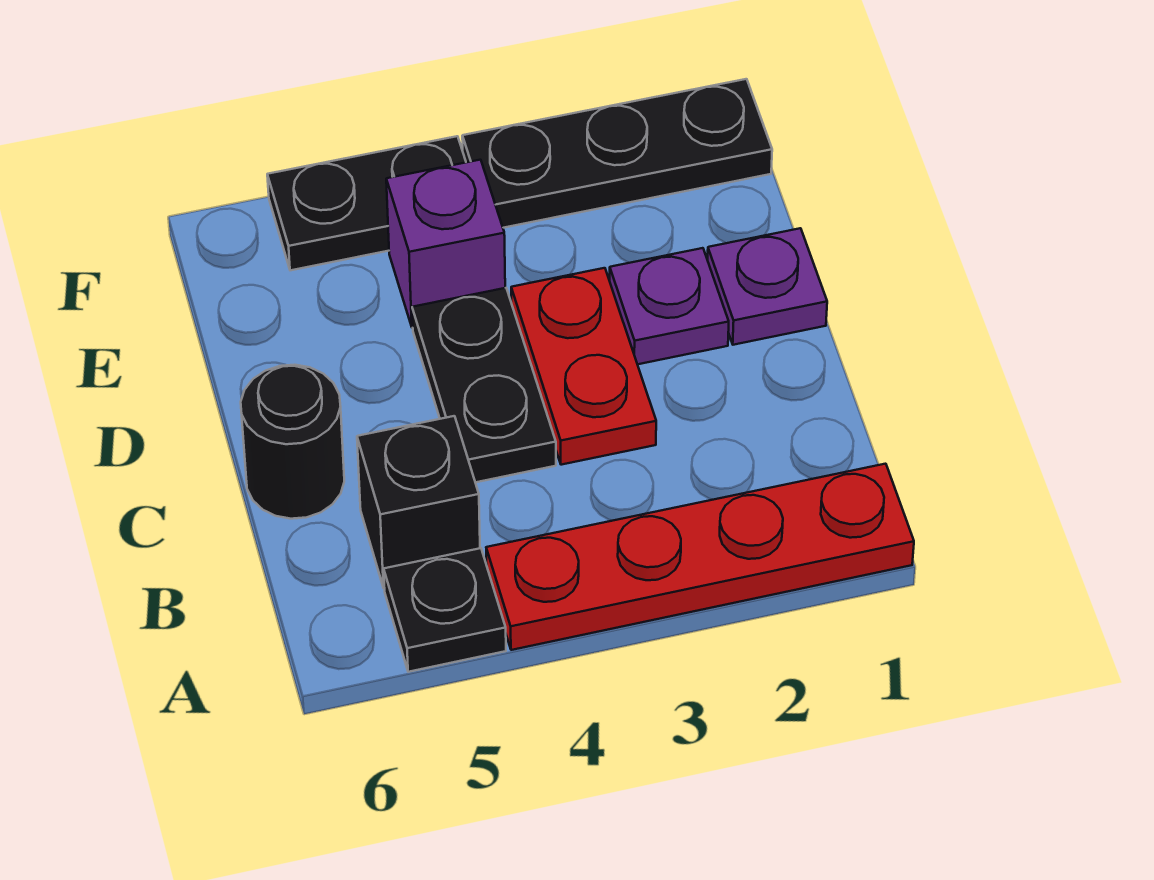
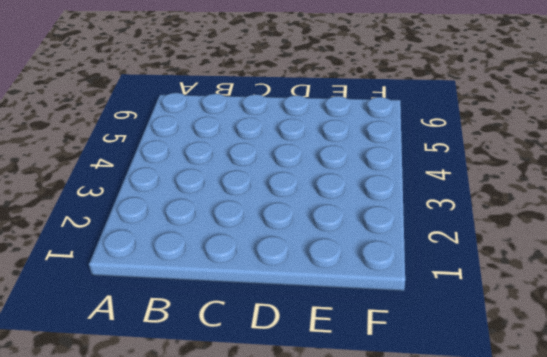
none -> red 1x4 plate [486,464,914,650]
none -> black 1x1 plate [384,548,506,672]

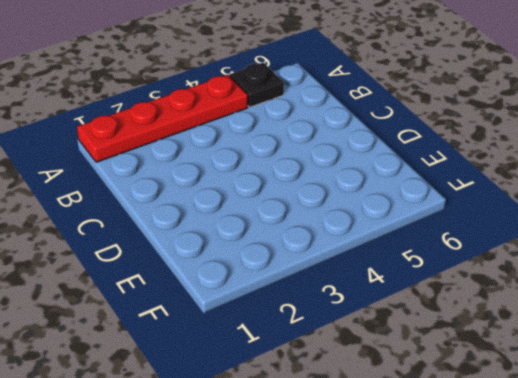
none -> black 1x1 brick [357,416,480,588]
none -> red 1x2 plate [511,268,656,465]

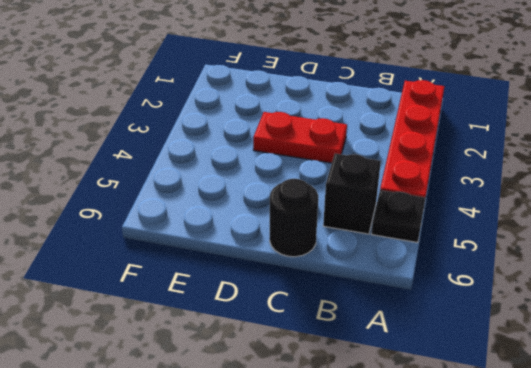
none -> black 1x2 plate [412,288,556,482]
none -> purple 1x1 plate [708,228,827,345]

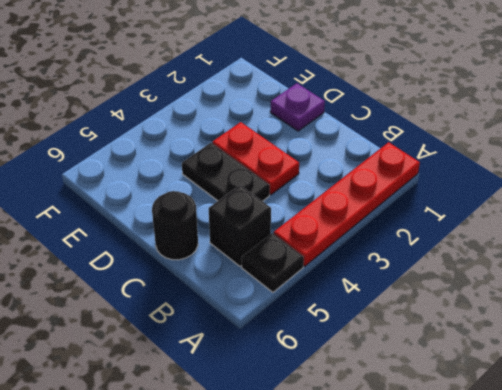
none -> purple 1x1 plate [610,248,729,364]
none -> purple 1x1 brick [386,160,505,327]

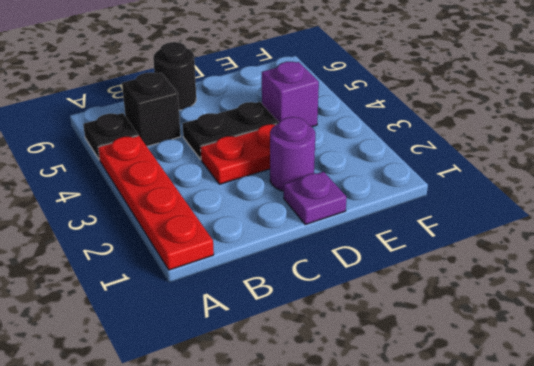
purple 1x1 round brick [270,117,315,191] -> purple 1x1 plate [610,248,729,364]
none -> black 1x3 plate [462,79,772,228]
none -> black 1x2 plate [267,136,466,270]

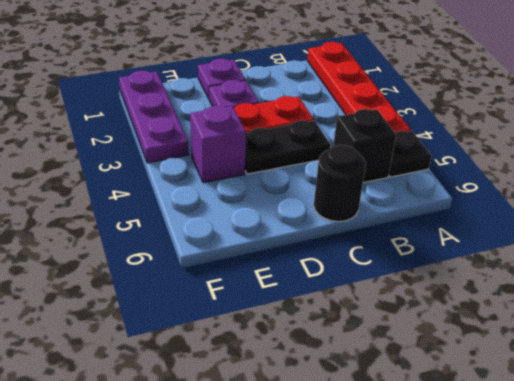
purple 1x3 plate [119,71,189,163] -> black 1x3 plate [462,79,772,228]
none -> black 1x2 plate [267,136,466,270]

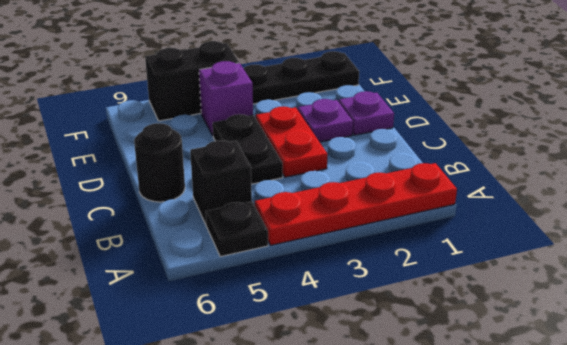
black 1x2 brick [145,41,239,121] -> black 1x2 plate [267,136,466,270]

